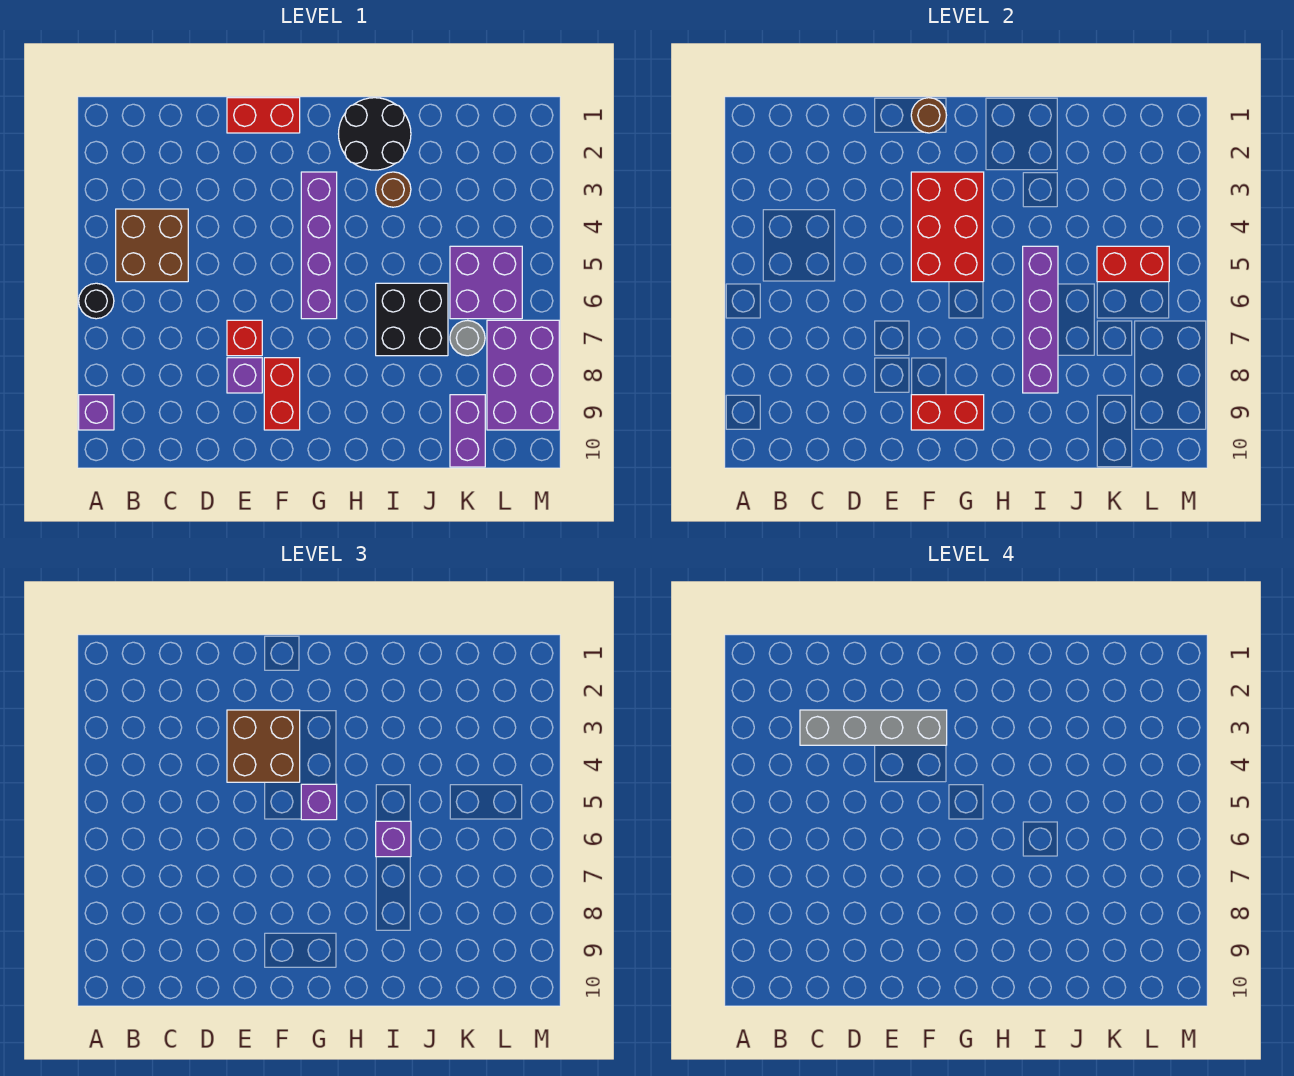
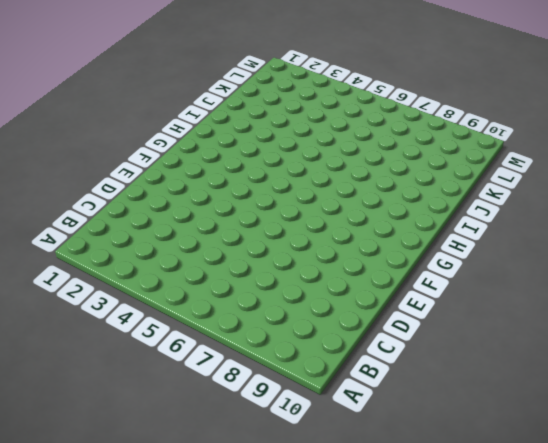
none -> black 1x1 round brick [79,283,114,319]
none -> purple 1x1 brick [79,395,114,430]
none -> brown 2x2 brick [116,209,188,282]

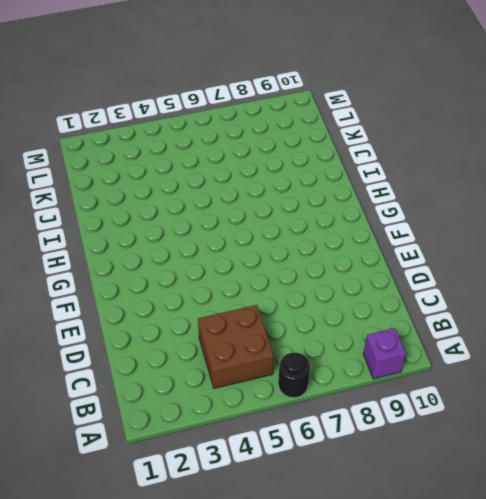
none -> red 1x2 brick [227,98,300,133]
none -> red 1x1 brick [227,320,262,356]
none -> purple 1x1 brick [227,358,262,393]

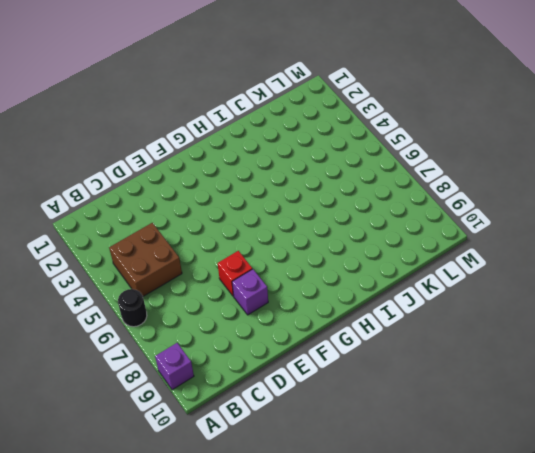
none -> red 1x2 brick [227,98,300,133]
none -> red 1x2 brick [264,358,300,430]
none -> purple 1x4 brick [301,172,337,319]

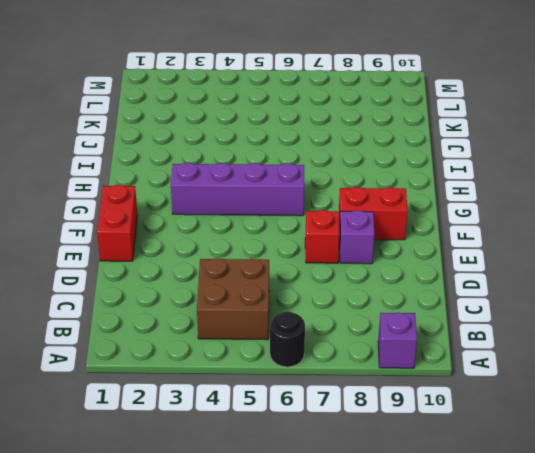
none -> black 2x2 round brick [339,98,411,170]
none -> brown 1x1 round brick [376,172,411,207]
none -> black 2x2 brick [376,283,448,356]

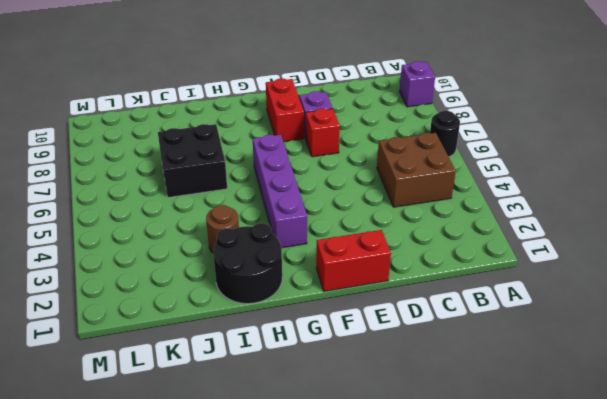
none -> purple 2x2 brick [450,246,522,319]
none -> grey 1x1 round brick [450,320,485,356]
none -> purple 1x2 brick [450,395,485,467]

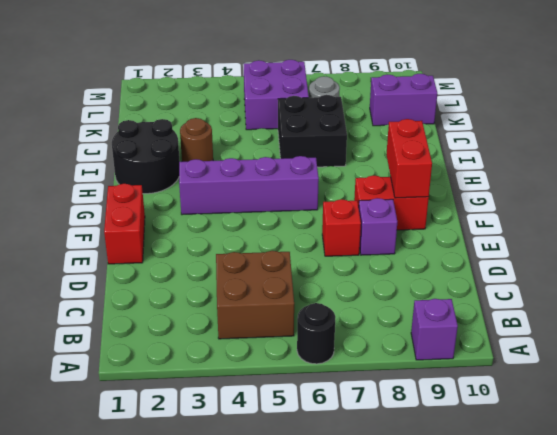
none -> purple 2x3 brick [487,320,559,430]
none -> brown 1x1 round brick [911,98,947,133]
none -> red 2x3 brick [911,172,984,282]

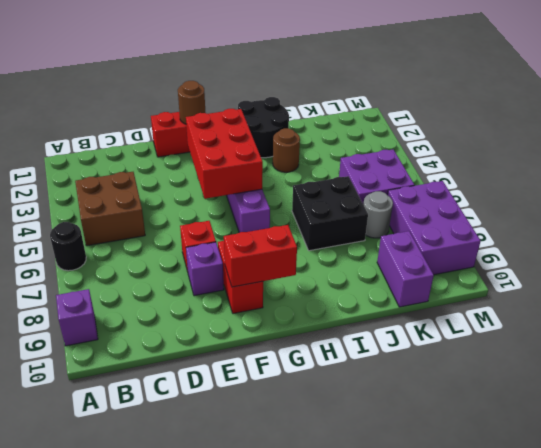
none -> purple 1x4 brick [1023,246,1058,393]
none -> red 1x2 brick [1097,246,1169,282]
none -> brown 2x2 brick [227,710,300,782]

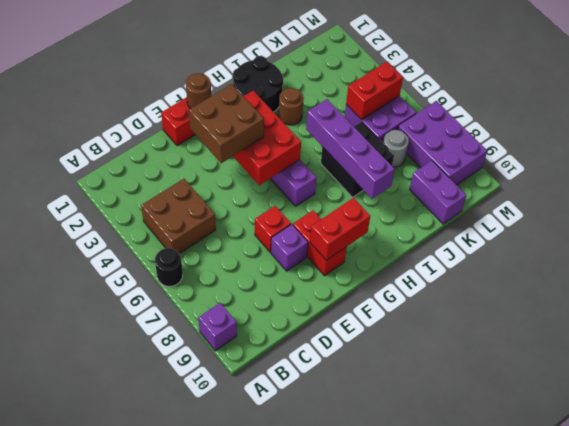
none -> purple 1x1 brick [301,784,337,820]
none -> purple 1x1 brick [376,821,411,857]
none -> grey 1x4 brick [800,710,947,745]

